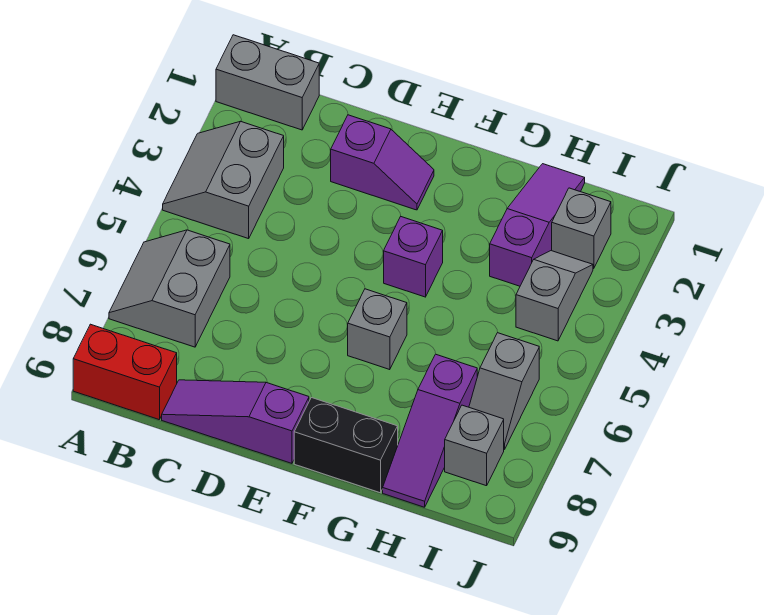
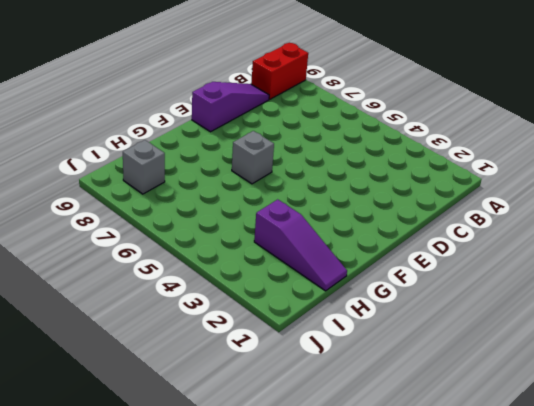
none -> grey 1x2 brick [216,35,319,130]
none -> grey 2x2 slope [163,121,284,239]
none -> grey 2x2 slope [109,230,230,347]

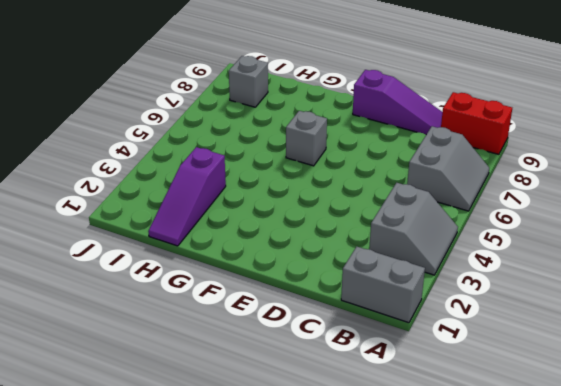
none -> purple 1x2 slope [331,115,434,210]
none -> purple 1x1 brick [384,216,443,297]
none -> black 1x2 brick [294,397,398,493]

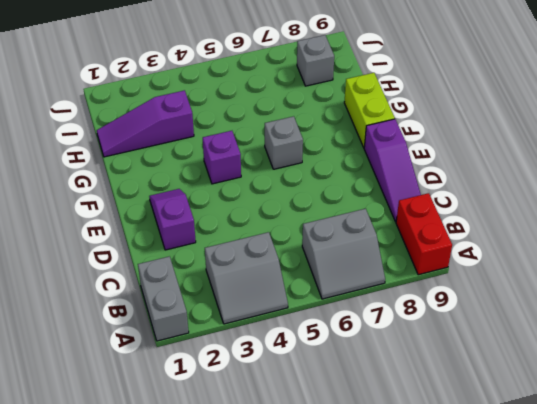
lime 1x2 brick [344,73,395,147] -> black 1x2 brick [294,397,398,493]
none -> purple 1x3 slope [383,354,477,507]
none -> grey 1x1 brick [552,188,611,269]
none -> grey 1x2 slope [516,250,593,341]

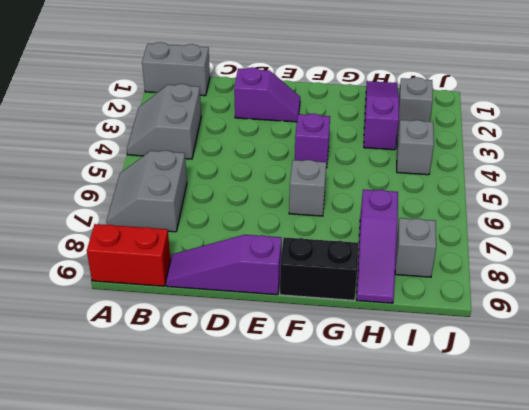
none -> grey 1x2 slope [469,333,539,450]

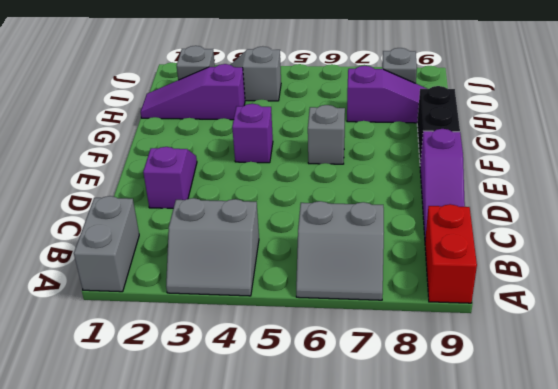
none -> grey 1x2 slope [469,333,539,450]

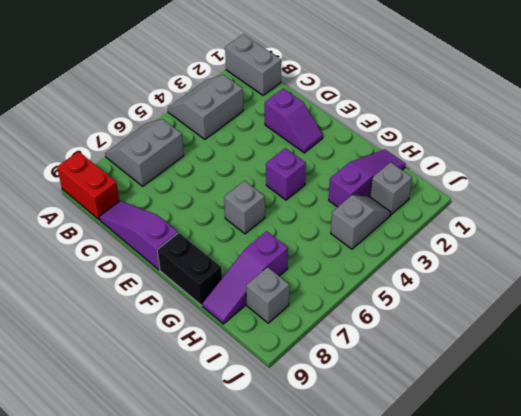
none -> grey 1x2 slope [469,333,539,450]

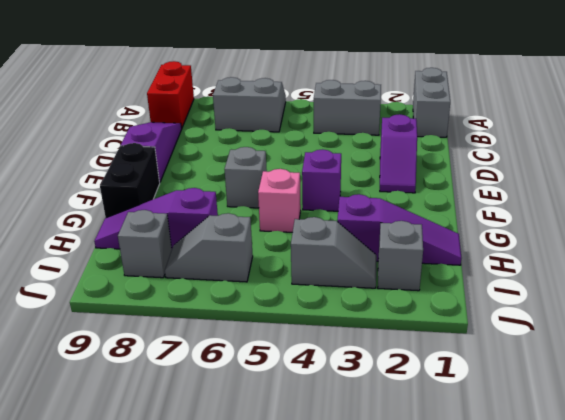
pink 1x1 brick [258,169,301,232] -> none

